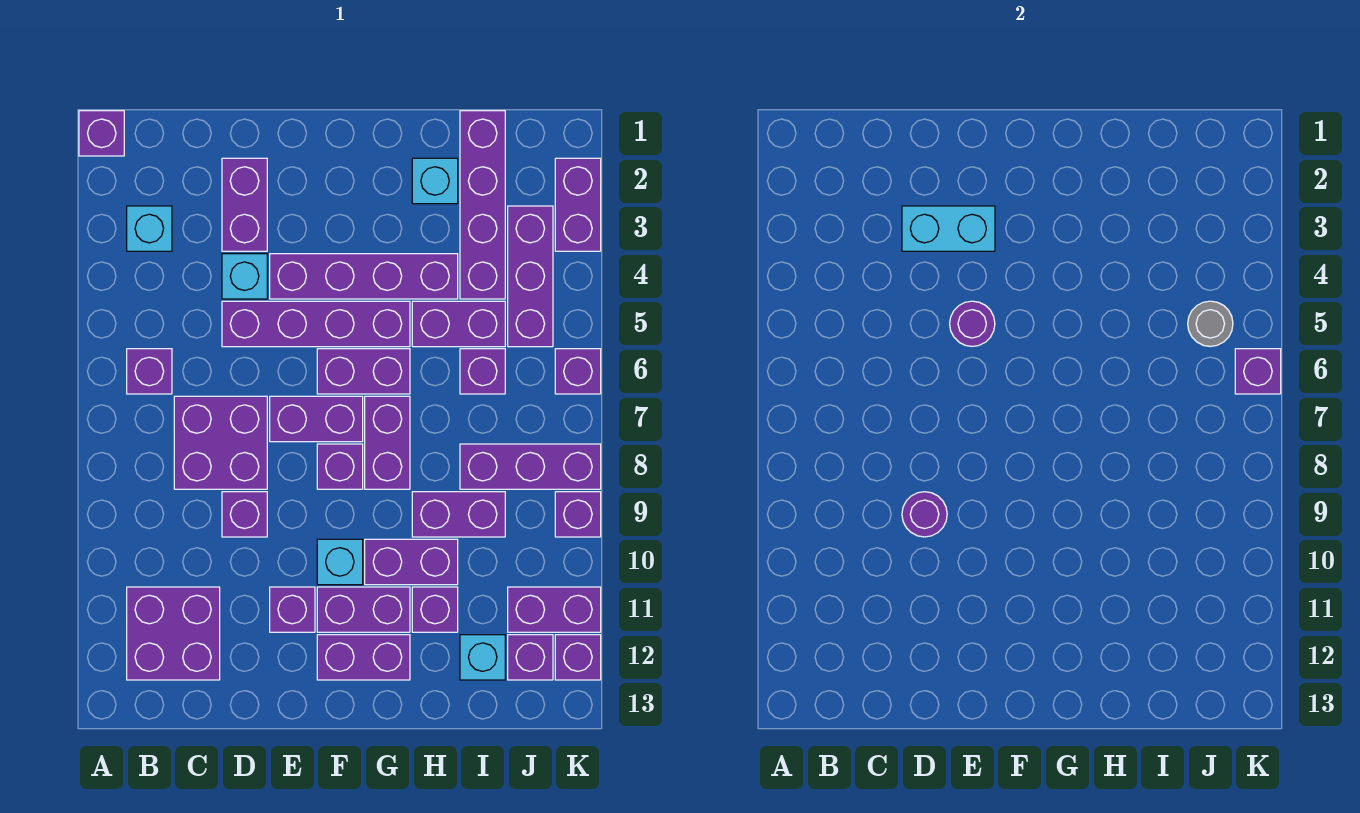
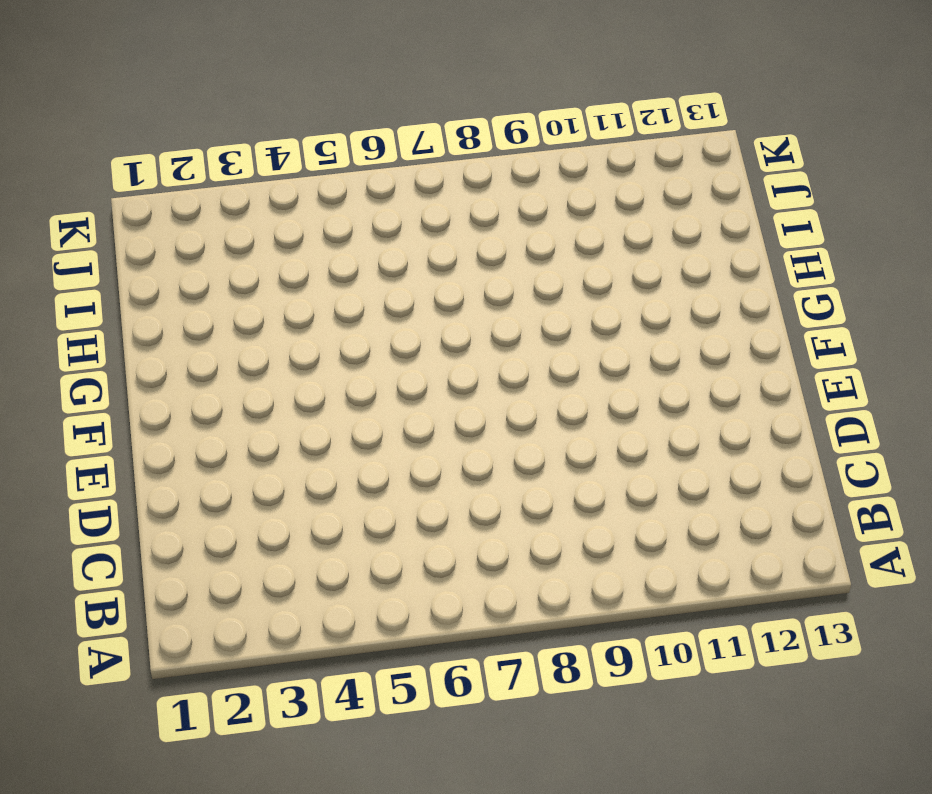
none -> purple 1x1 brick [79,111,124,156]
none -> cyan 1x1 brick [127,206,172,251]
none -> purple 1x1 brick [127,349,172,394]
none -> purple 2x2 brick [127,587,220,680]

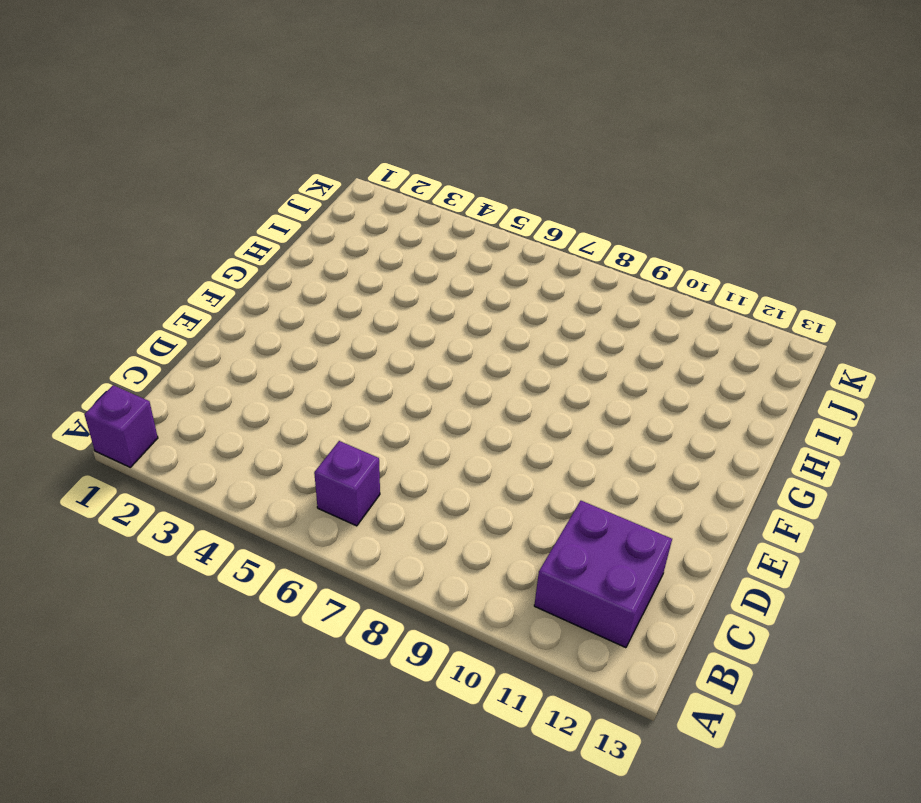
none -> cyan 1x1 brick [127,206,172,251]
none -> purple 2x2 brick [174,396,267,489]
none -> purple 1x2 brick [222,158,267,251]
none -> cyan 1x1 brick [222,254,267,299]

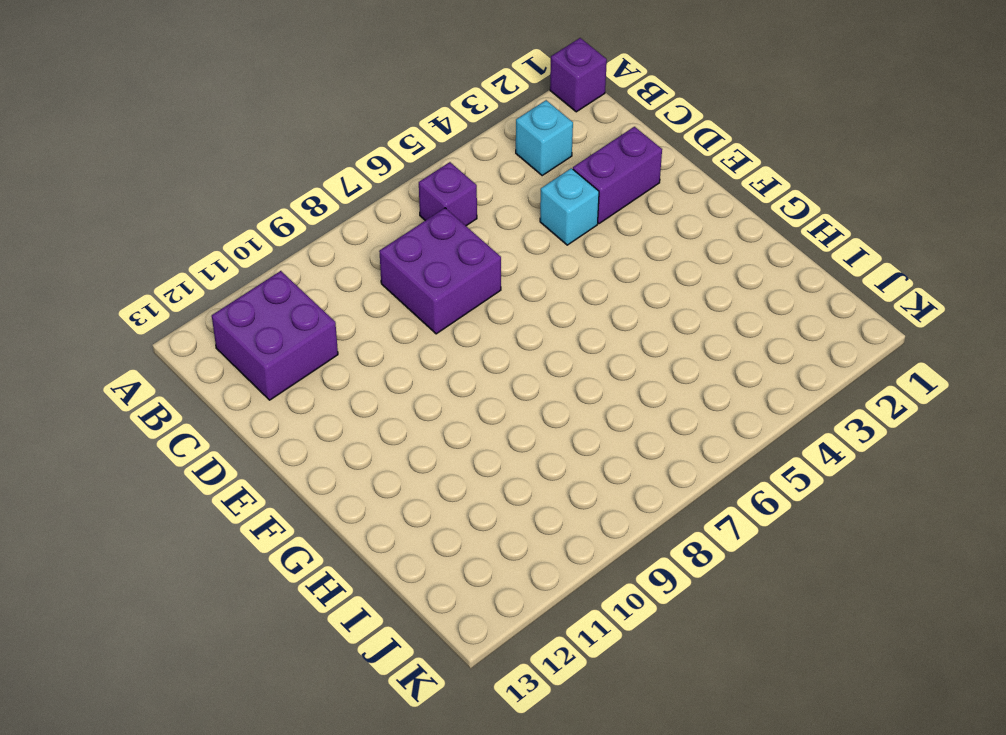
none -> purple 1x4 brick [222,301,410,347]
none -> purple 1x1 brick [222,492,267,537]
none -> purple 1x4 brick [270,254,458,299]
none -> purple 1x2 brick [270,396,363,442]

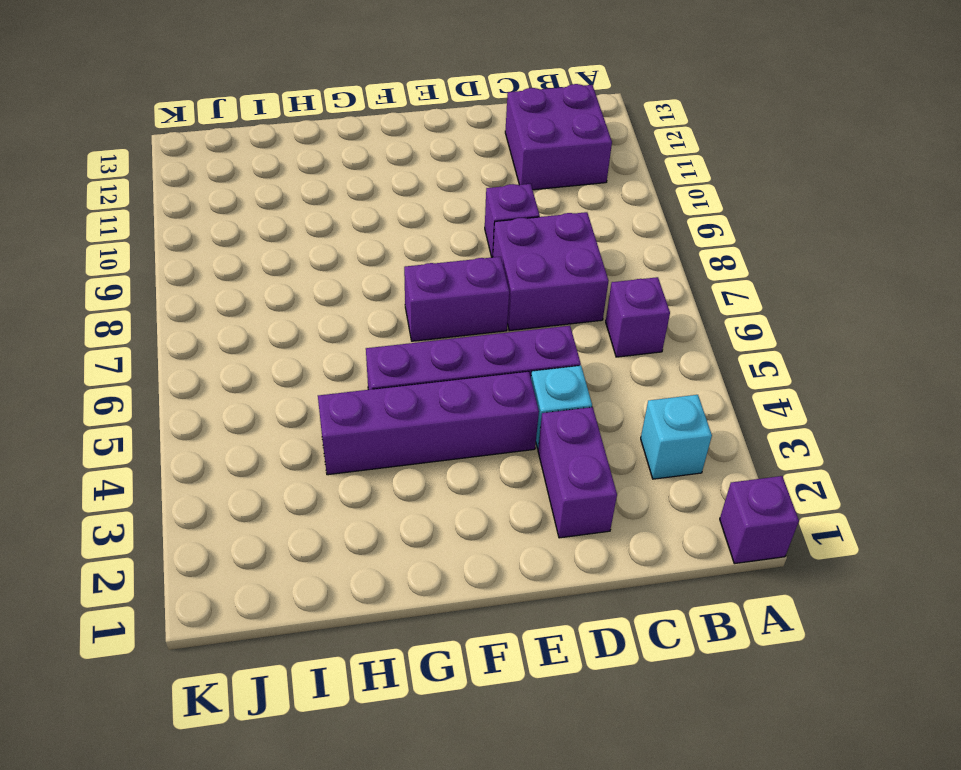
none -> purple 1x1 brick [270,587,315,632]
none -> purple 1x2 brick [317,349,410,394]
none -> purple 1x1 brick [317,444,363,489]
none -> cyan 1x1 brick [317,539,363,585]

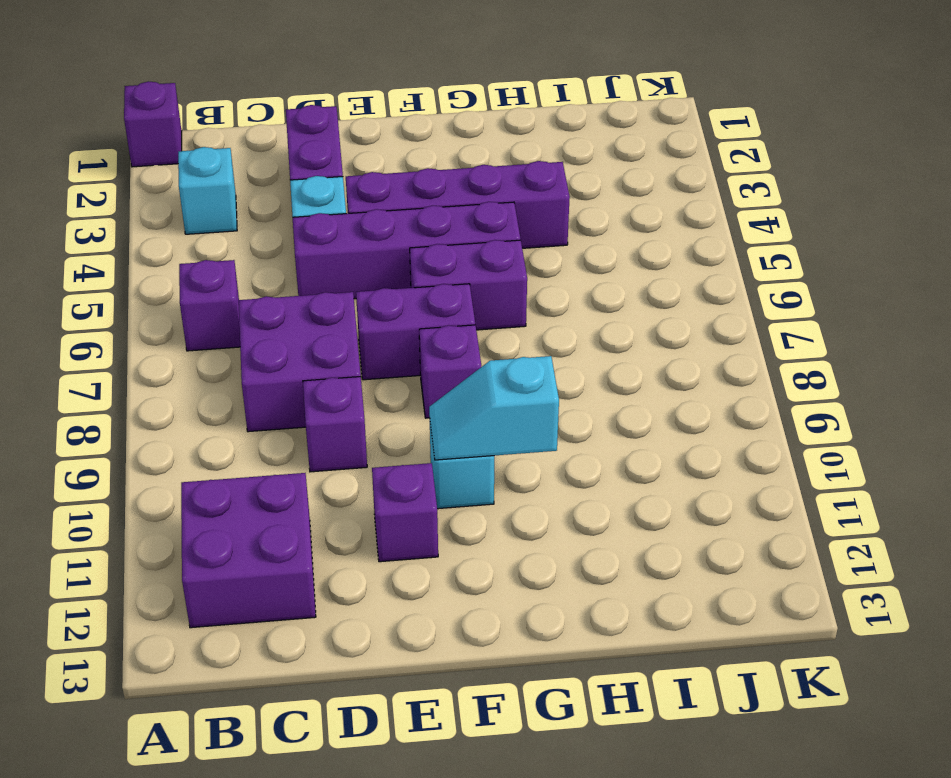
cyan 1x2 slope [429,356,559,460] -> none
none -> purple 1x2 brick [317,587,410,632]
none -> purple 1x2 brick [317,635,410,680]
none -> purple 1x2 brick [365,396,410,489]
none -> purple 1x2 brick [365,539,458,585]

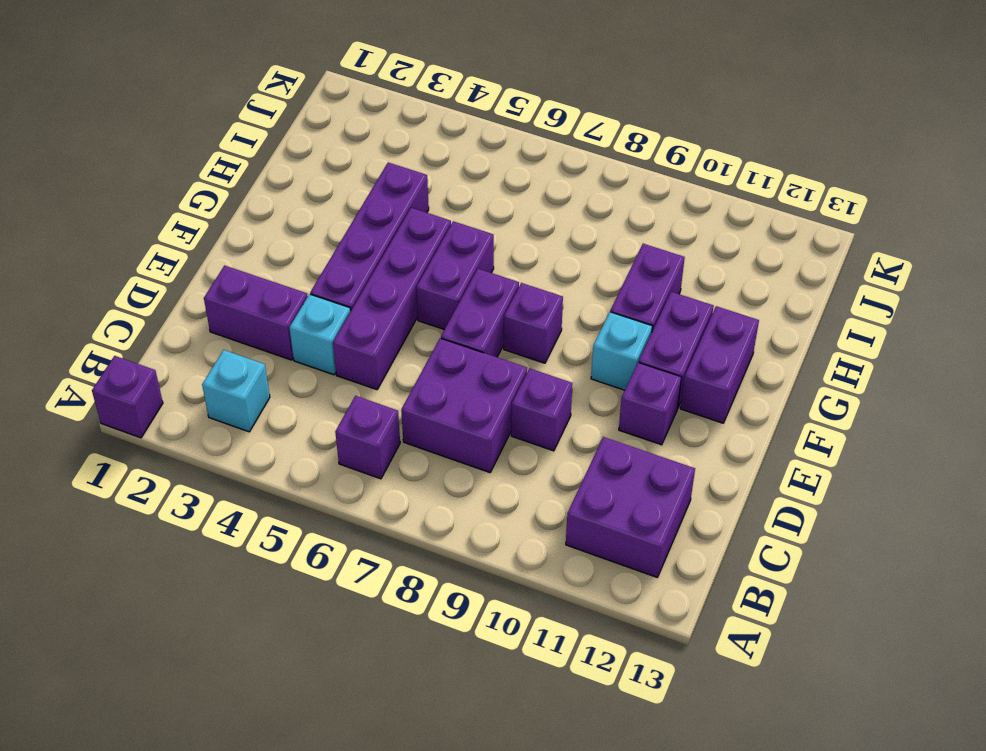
none -> purple 1x2 brick [365,396,410,489]
none -> cyan 1x1 brick [412,158,458,204]
none -> purple 1x2 brick [412,301,505,347]
none -> purple 1x2 brick [412,492,505,537]

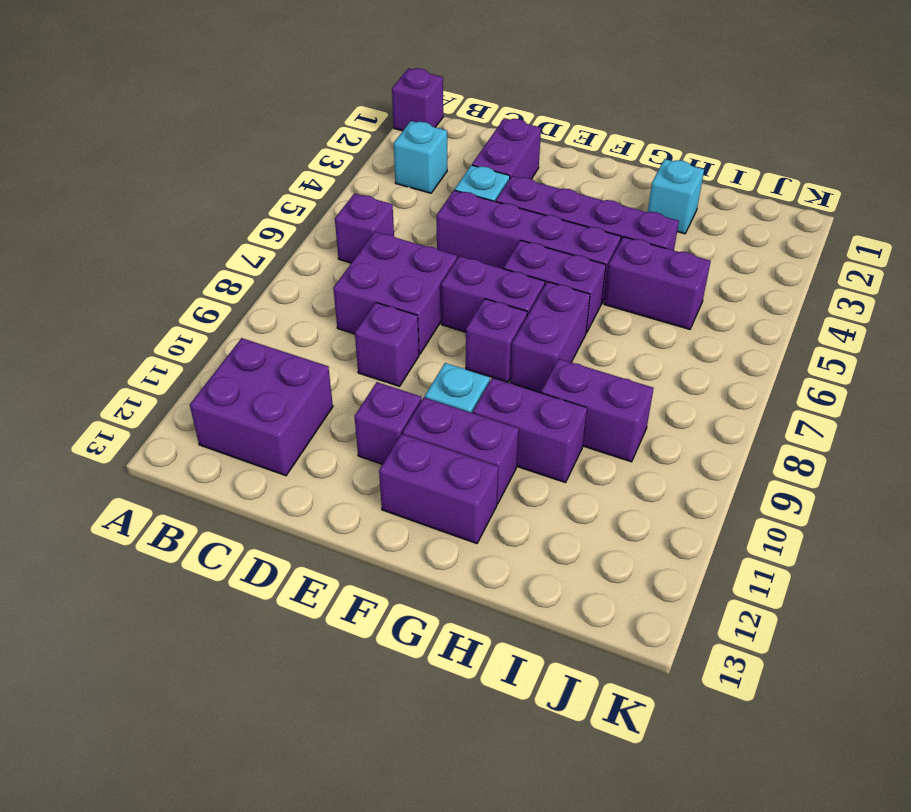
none -> purple 1x1 brick [412,587,458,632]
none -> purple 1x4 brick [460,111,505,299]
none -> purple 1x1 brick [460,349,505,394]
none -> purple 1x3 brick [460,444,601,489]

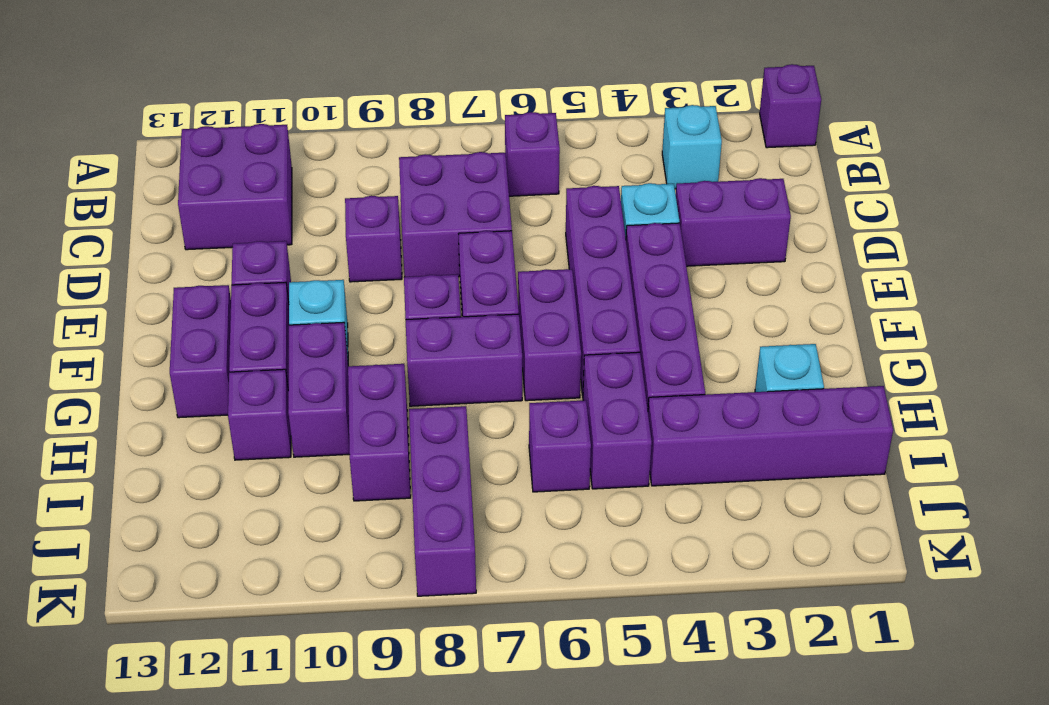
none -> cyan 1x1 brick [460,635,505,680]
none -> purple 1x3 brick [508,206,553,347]
none -> purple 1x2 brick [508,587,601,632]
none -> purple 1x1 brick [508,635,553,680]

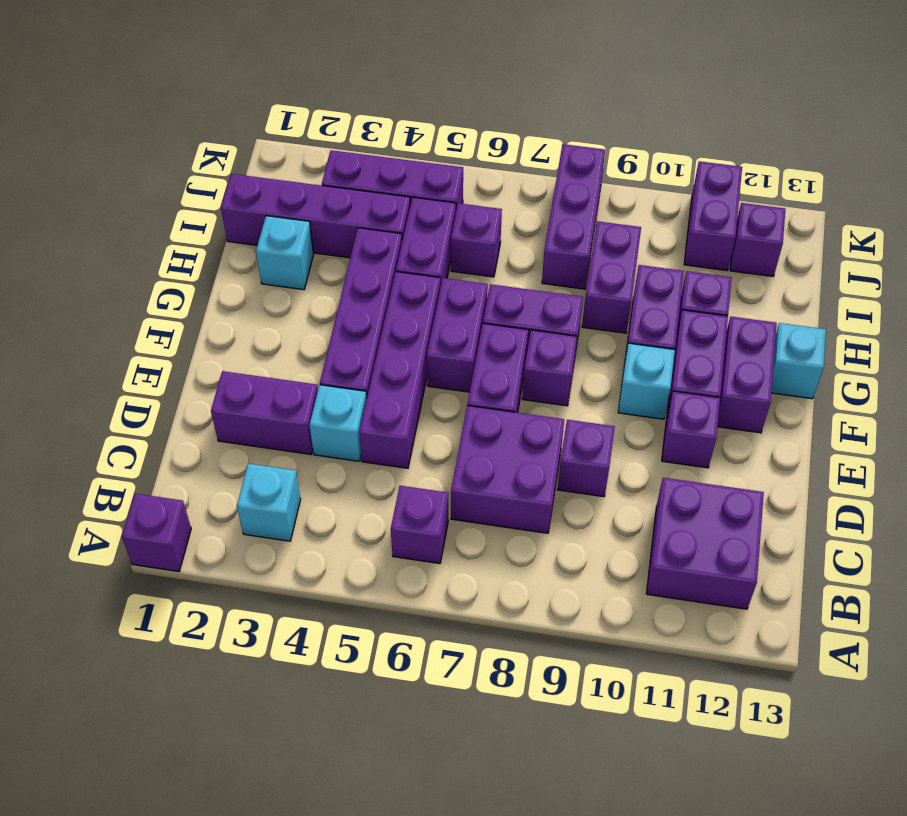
cyan 1x1 brick [771,323,826,399] -> cyan 1x1 brick moved to [460,635,505,680]
none -> purple 1x2 brick [555,158,601,251]
none -> purple 1x1 brick [555,349,601,394]
none -> purple 1x1 brick [555,492,601,537]
none -> purple 1x1 brick [555,635,601,680]

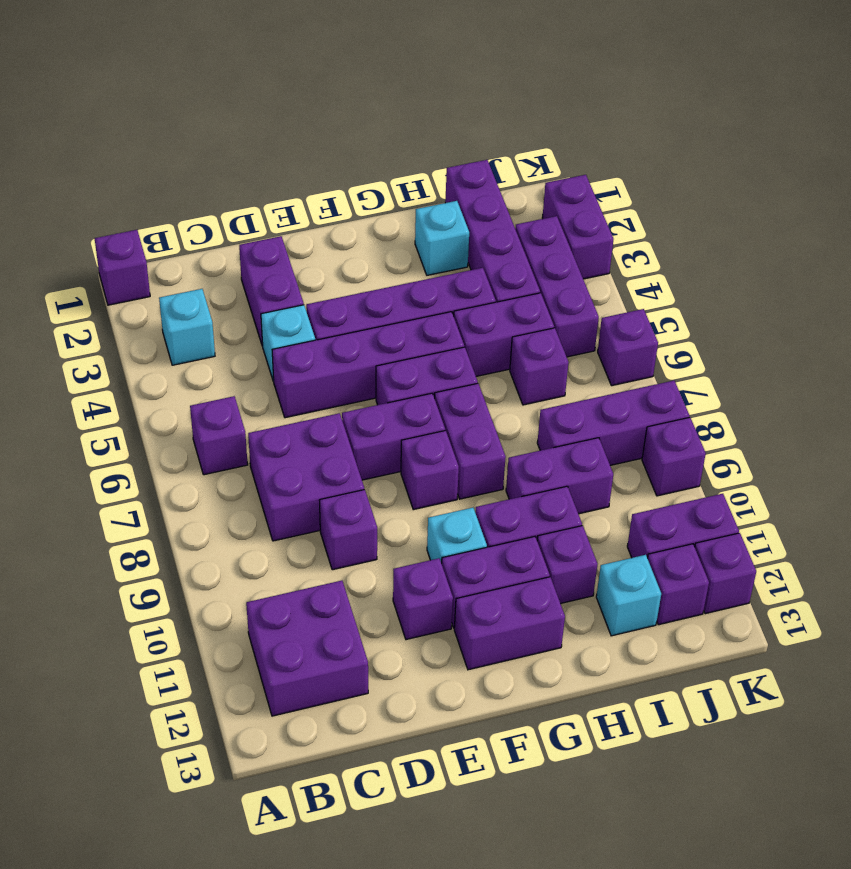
none -> cyan 1x2 brick [902,206,995,251]
none -> purple 1x1 round brick [902,492,947,537]
none -> purple 1x1 round brick [950,301,995,346]
none -> grey 1x1 round brick [1188,301,1233,347]

